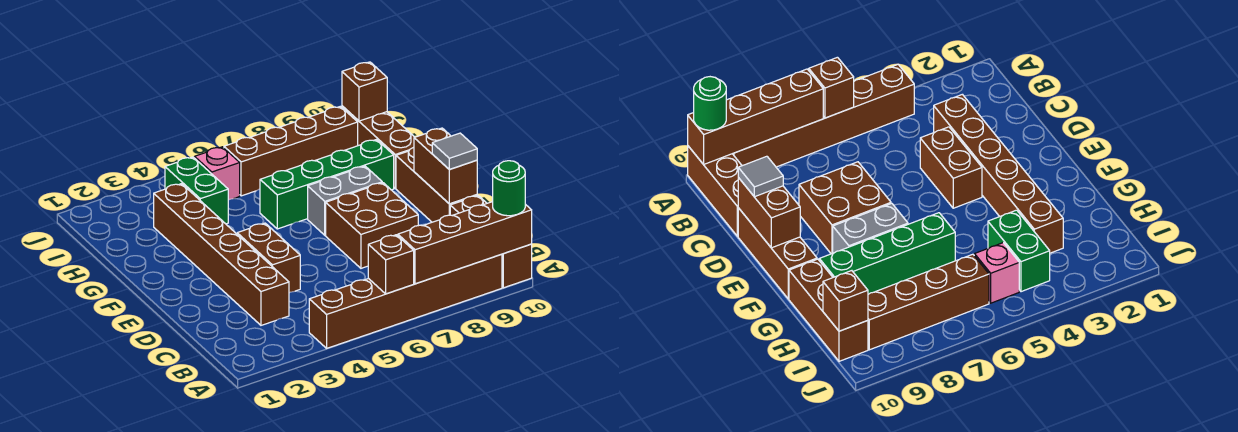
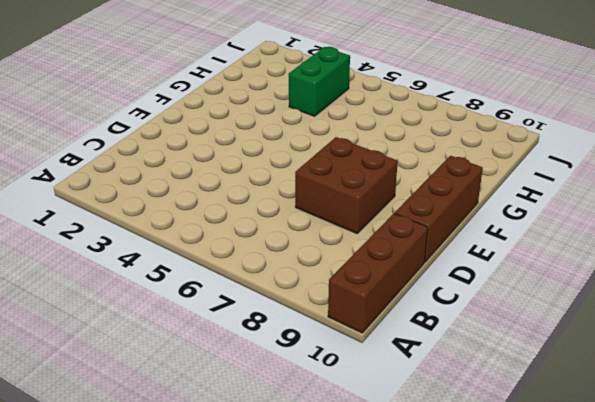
none -> brown 1x6 brick [309,254,502,348]
none -> brown 1x6 brick [154,184,289,325]
none -> brown 1x2 brick [237,223,300,293]

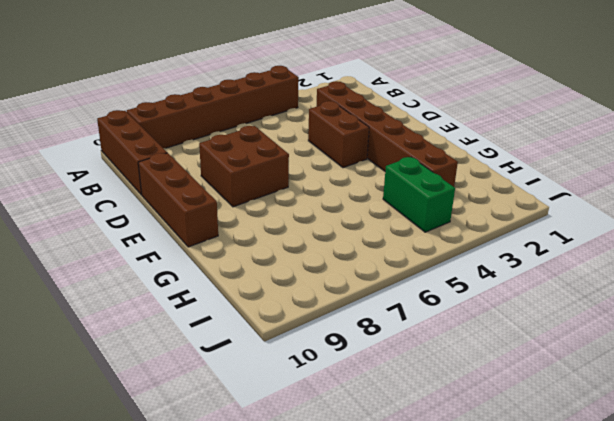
none -> grey 1x2 brick [308,166,382,235]
none -> green 1x4 brick [260,140,394,229]
none -> brown 1x3 brick [342,106,414,188]

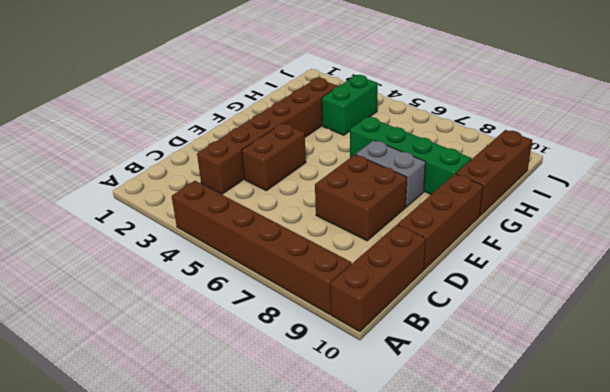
none -> pink 1x1 brick [194,147,240,200]
none -> brown 1x4 brick [224,106,358,196]
none -> brown 1x1 brick [368,235,414,294]

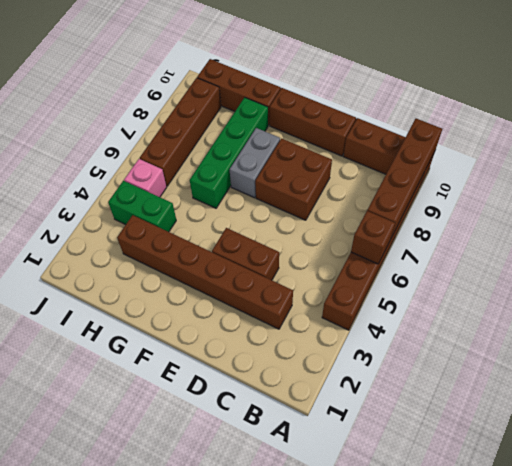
none -> brown 1x2 brick [414,128,477,204]
none -> brown 1x1 brick [342,62,387,121]
none -> green 1x1 round brick [493,161,525,216]

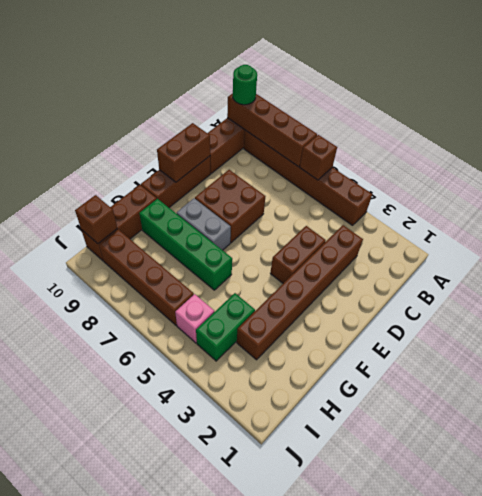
none -> grey 1x1 tile [432,133,477,170]

